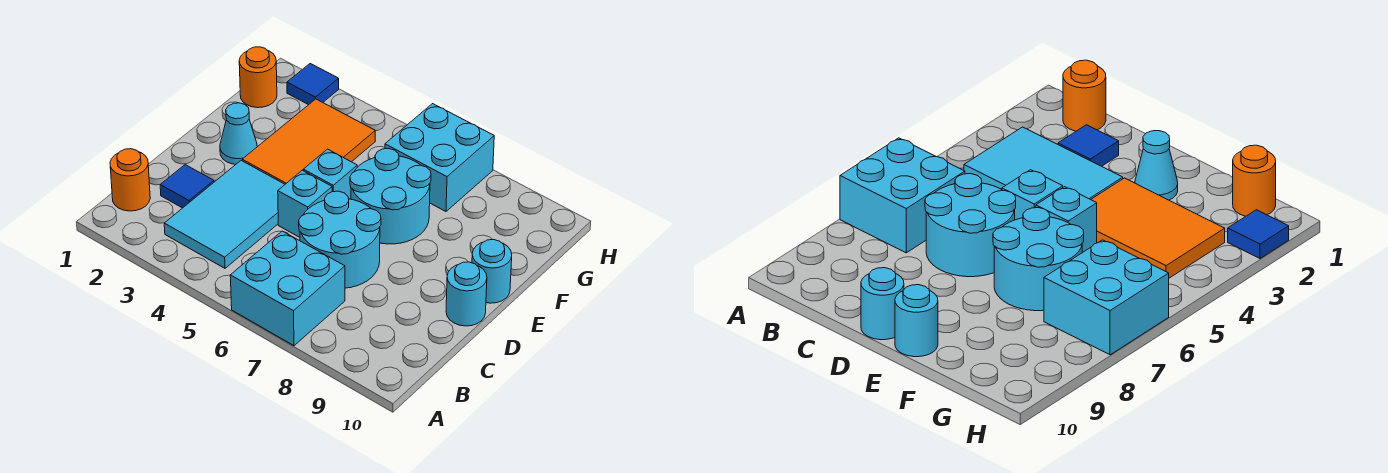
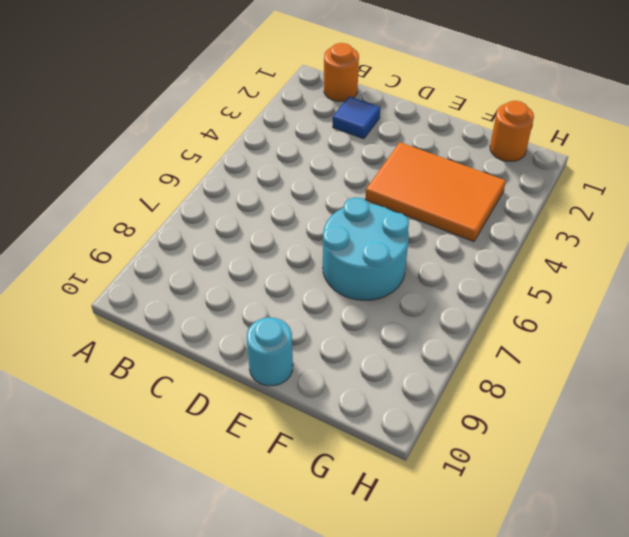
none -> cyan 2x2 brick [230,231,345,346]
none -> cyan 2x3 tile [164,161,285,268]
none -> cyan 2x2 round brick [299,191,381,288]

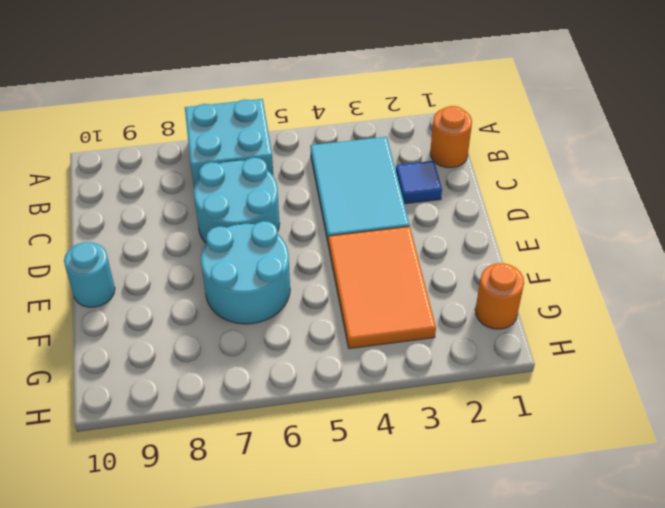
none -> cyan 1x1 brick [278,170,332,237]
none -> cyan 1x1 round brick [446,262,487,326]
none -> cyan 1x1 cone [220,103,257,164]

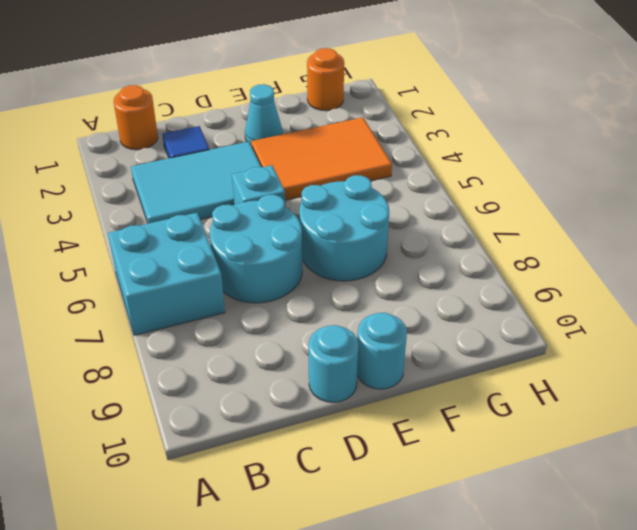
none -> cyan 1x1 brick [303,149,357,199]
none -> cyan 2x2 brick [385,104,494,211]
none -> blue 1x1 tile [287,64,339,105]

